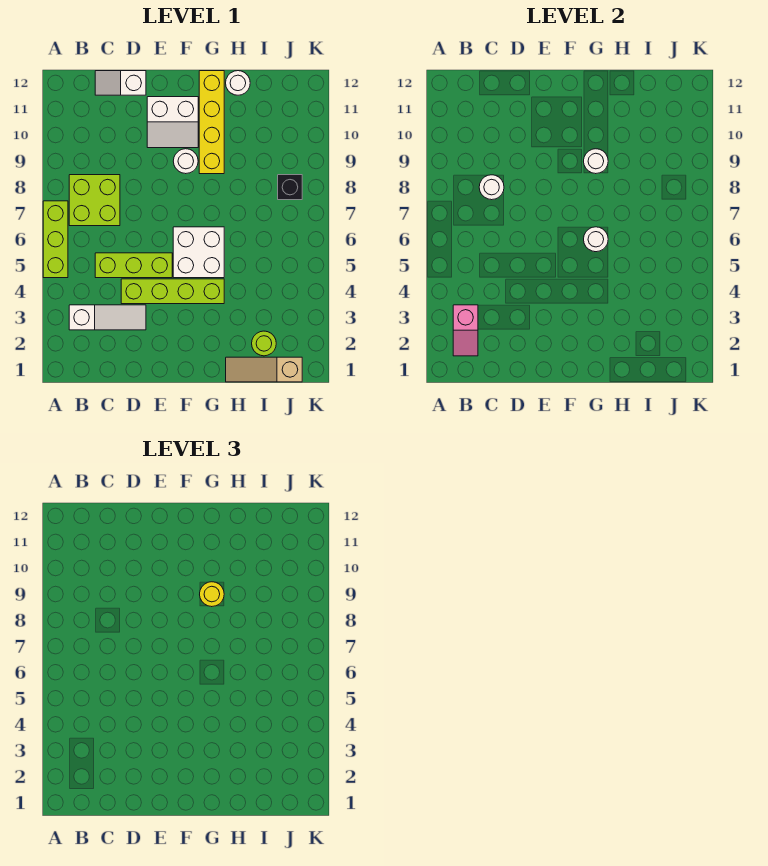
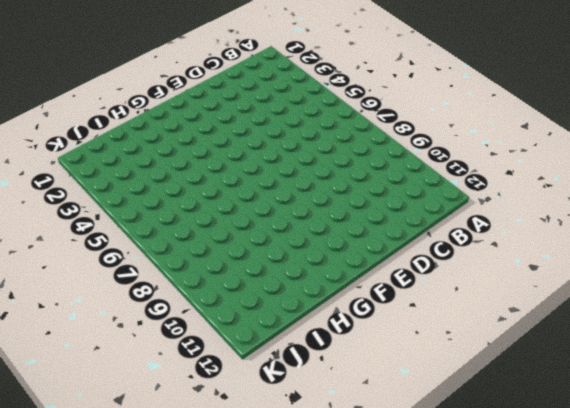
none -> lime 1x3 brick [43,201,68,278]
none -> white 1x3 slope [69,305,146,330]
none -> lime 2x2 brick [69,175,120,226]

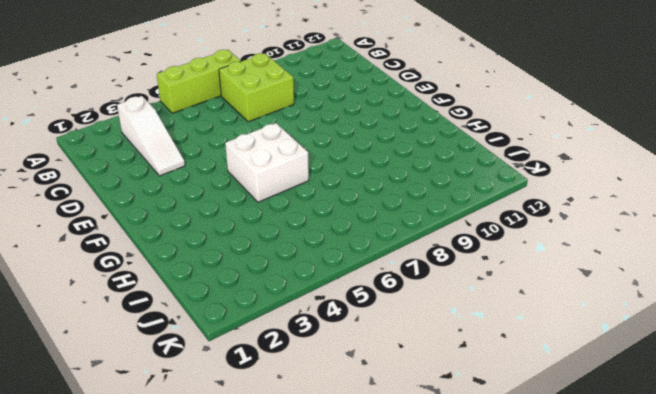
none -> lime 1x3 brick [95,253,172,278]
none -> white 1x2 slope [95,71,146,95]
none -> lime 1x4 brick [121,279,224,304]

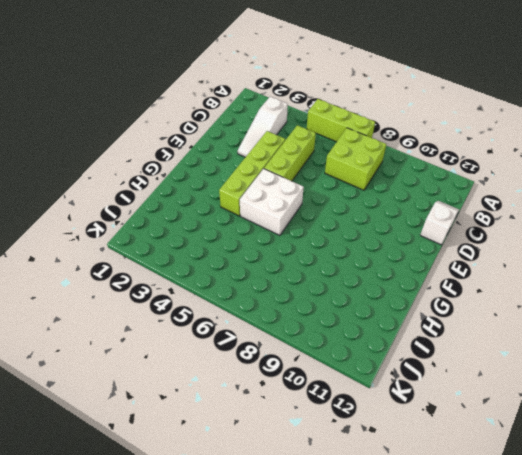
none -> white 2x2 slope [147,97,198,148]
none -> white 1x1 round brick [173,149,198,174]
none -> yellow 1x4 brick [199,71,224,174]

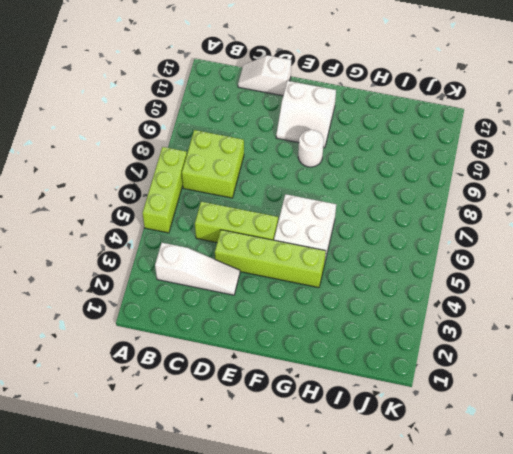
none -> yellow 1x4 brick [199,71,224,174]
none -> tan 1x3 slope [226,357,302,382]
none -> white 1x1 round brick [226,71,250,95]

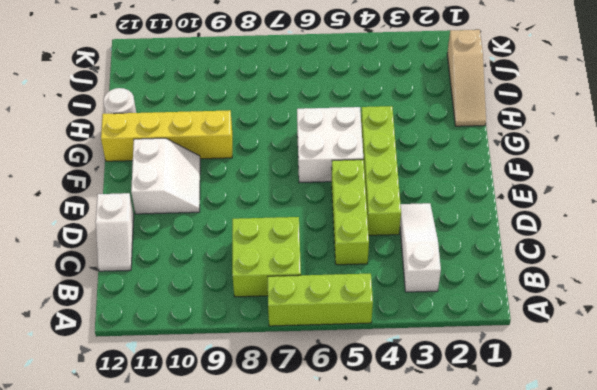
none -> white 1x1 round brick [173,149,198,174]
none -> lime 1x1 round brick [252,331,276,356]
none -> black 1x1 brick [278,175,302,200]

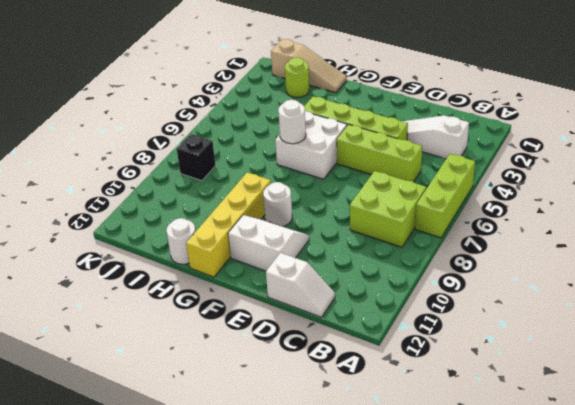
none -> pink 1x2 slope [453,305,478,356]
none -> white 1x1 round brick [479,175,504,200]
none -> white 1x1 round brick [584,149,608,174]

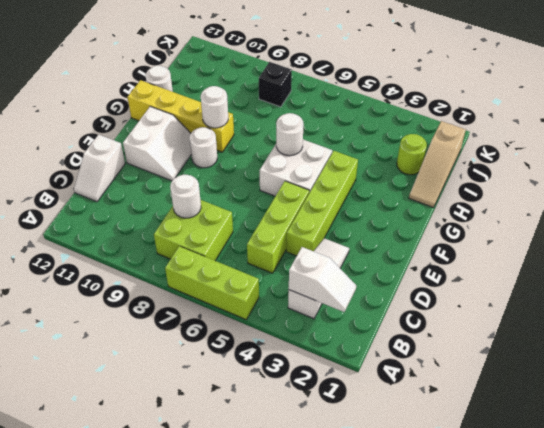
white 1x2 slope [289,247,356,312] -> pink 1x2 slope [453,305,478,356]
none -> yellow 1x1 round brick [200,582,224,607]

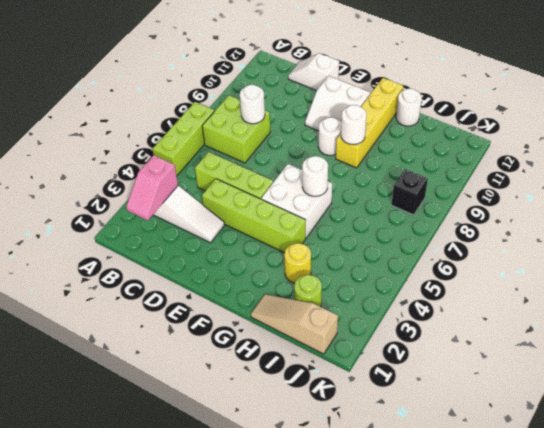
yellow 1x1 round brick [284,243,311,283] -> yellow 1x1 round brick moved to [200,582,224,607]

